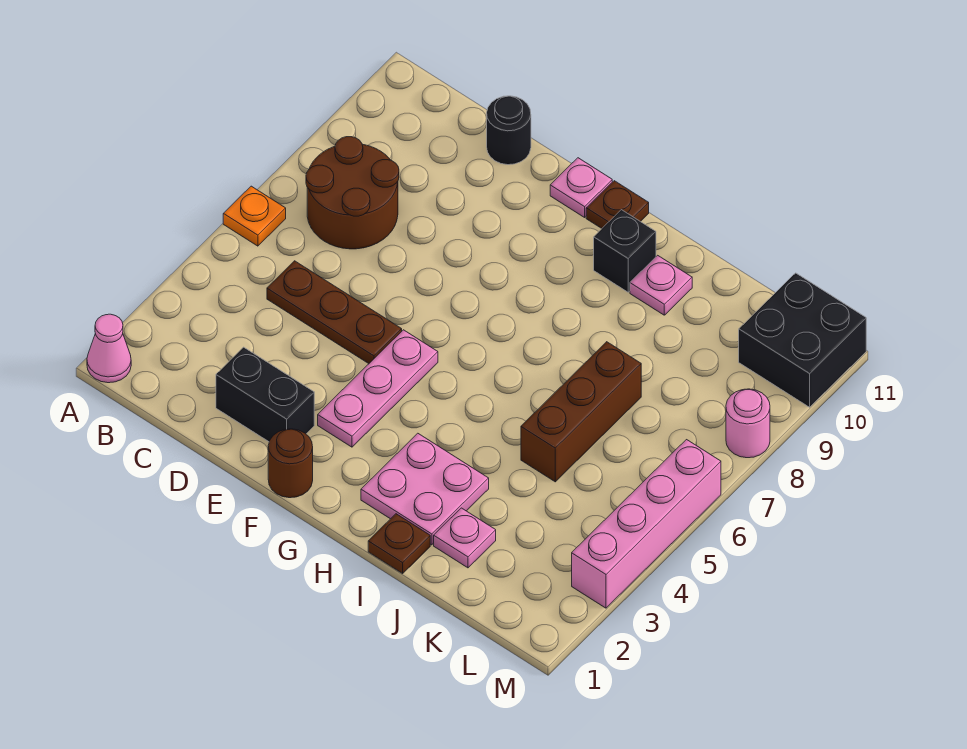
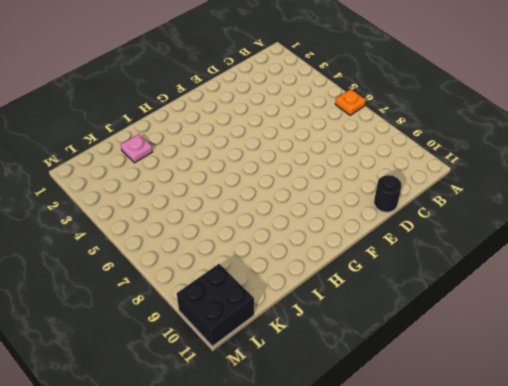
none -> pink 1x1 cone [87,314,131,383]
none -> brown 2x2 round brick [306,137,399,249]
none -> brown 1x3 plate [267,261,402,364]

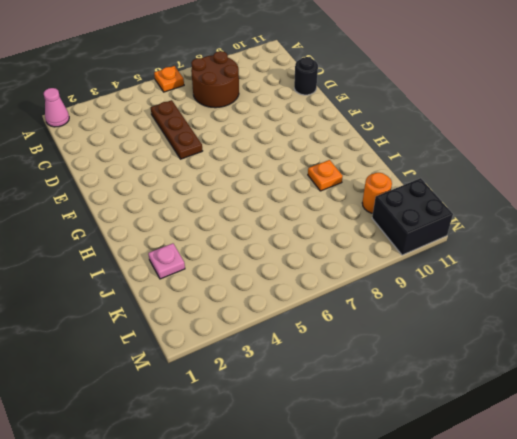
orange 1x1 plate [308,160,343,191] -> none
orange 1x1 round brick [362,173,392,213] -> none
none -> black 1x2 brick [216,347,314,442]
none -> brown 1x1 round brick [268,429,313,498]
none -> pink 1x3 plate [318,330,438,447]

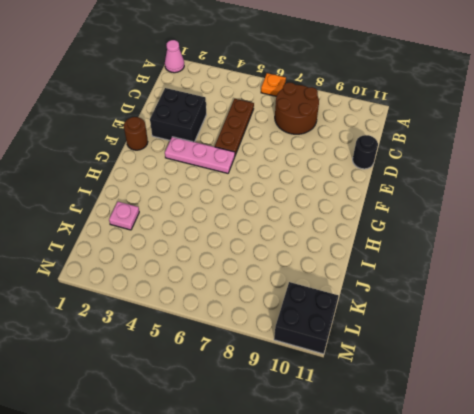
black 2x2 brick [150,88,206,142] -> black 1x2 brick [216,347,314,442]
none -> pink 1x1 plate [550,158,612,217]
none -> brown 1x1 plate [586,181,649,228]
none -> pink 2x2 plate [361,433,489,545]

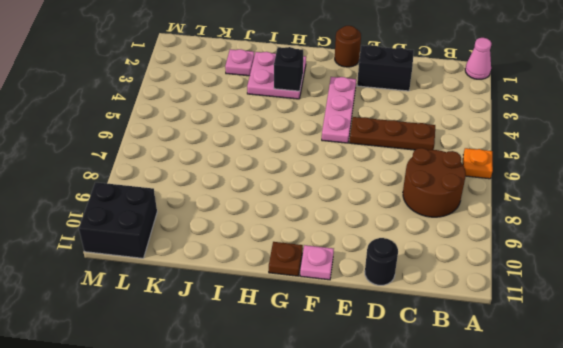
black 1x1 brick [274,47,303,91] -> black 1x1 brick moved to [594,210,656,292]
none -> brown 1x1 plate [368,514,430,573]
none -> pink 1x1 plate [630,255,692,315]
none -> brown 1x3 brick [521,342,641,482]

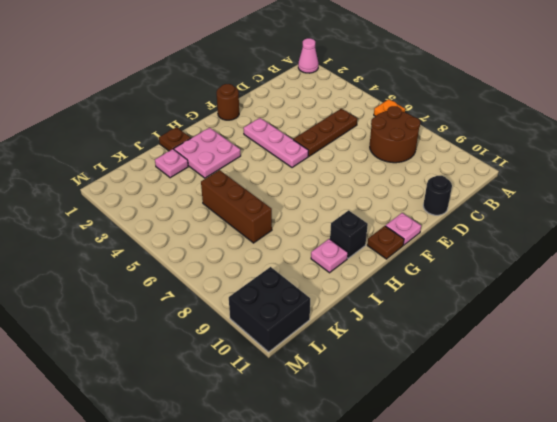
none -> black 1x2 brick [216,347,314,442]
none -> pink 1x4 brick [572,440,721,608]
none -> pink 1x1 round brick [726,389,770,458]

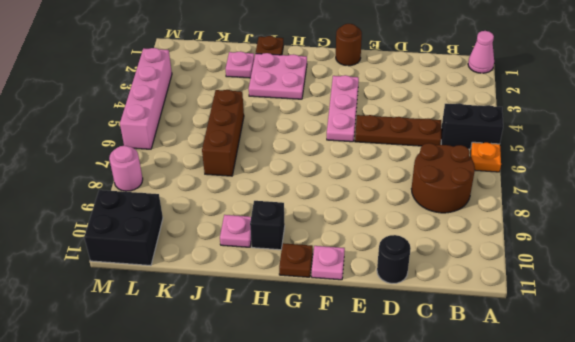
black 1x2 brick [441,103,503,149] -> black 1x2 brick moved to [216,347,314,442]

